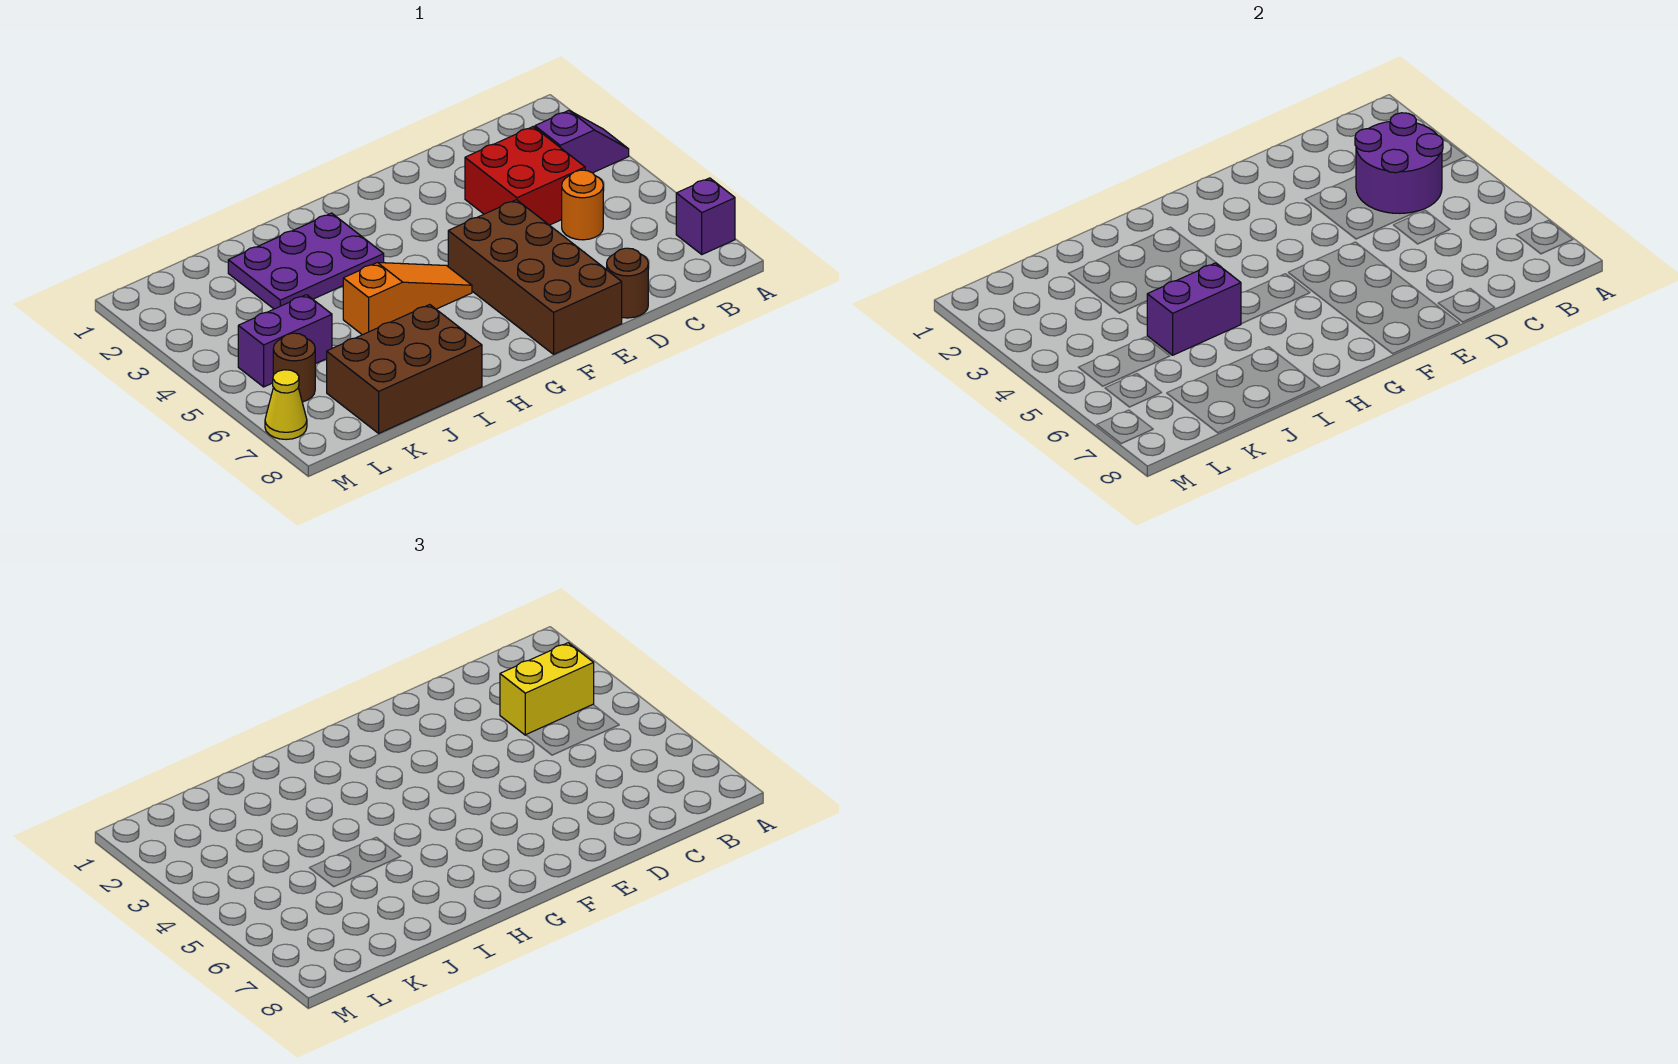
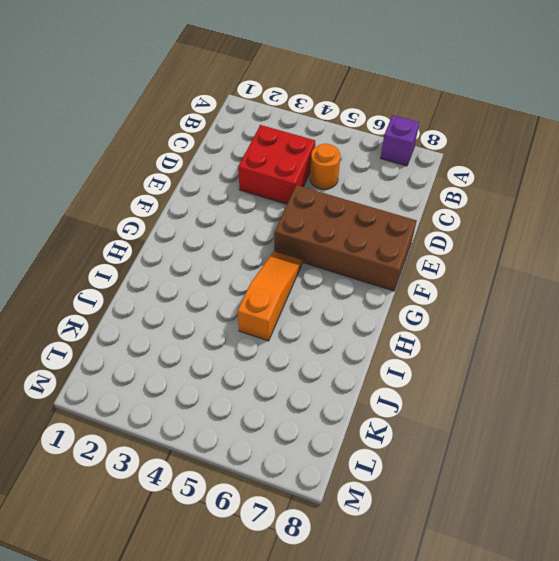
none -> purple 1x2 slope [535,111,629,173]
none -> brown 1x1 round brick [607,248,648,318]
none -> purple 2x3 plate [228,213,384,309]

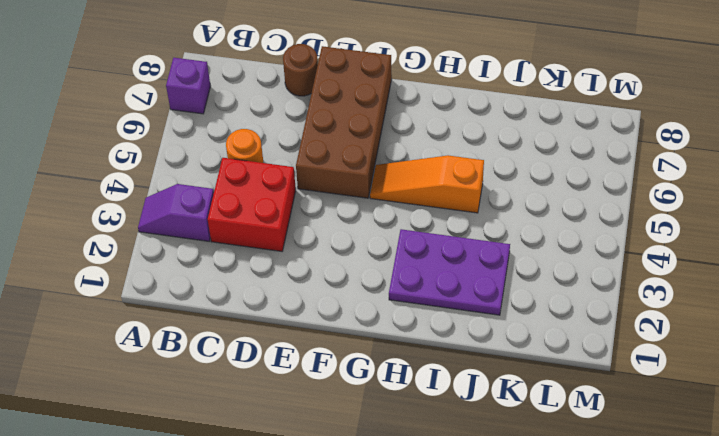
none -> brown 2x3 brick [327,305,482,433]
none -> purple 1x2 brick [238,295,332,387]
none -> brown 1x1 round brick [273,333,315,402]

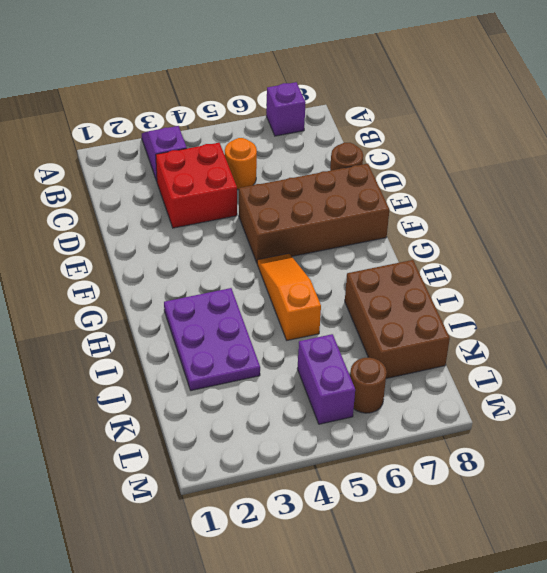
none -> yellow 1x1 cone [265,370,307,440]
none -> purple 2x2 round brick [1355,113,1443,213]
none -> purple 1x2 brick [1147,263,1241,355]

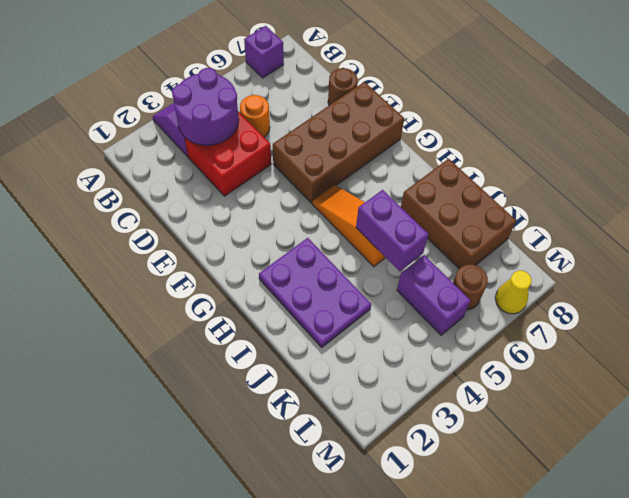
none -> yellow 1x2 brick [500,643,594,735]

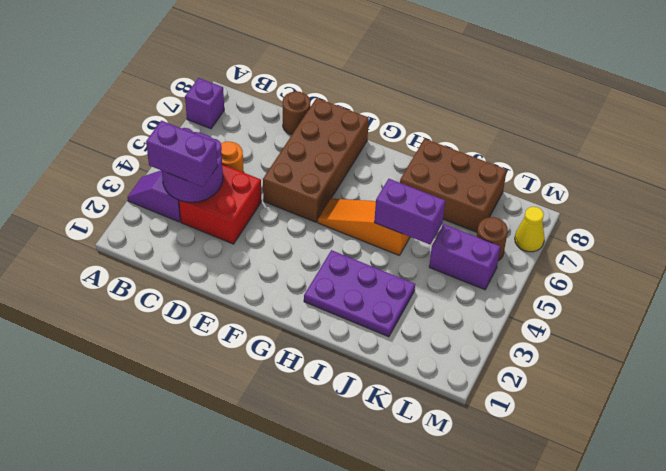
purple 1x2 brick [146,121,218,187] -> yellow 1x2 brick [500,643,594,735]

